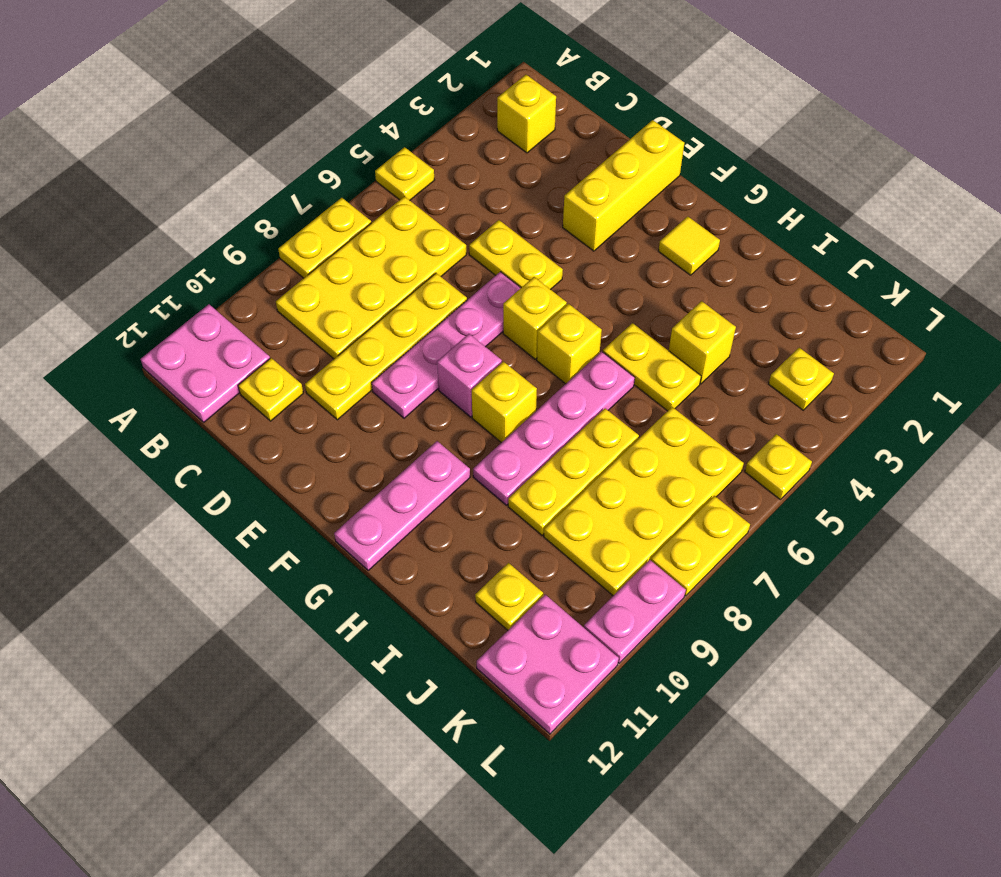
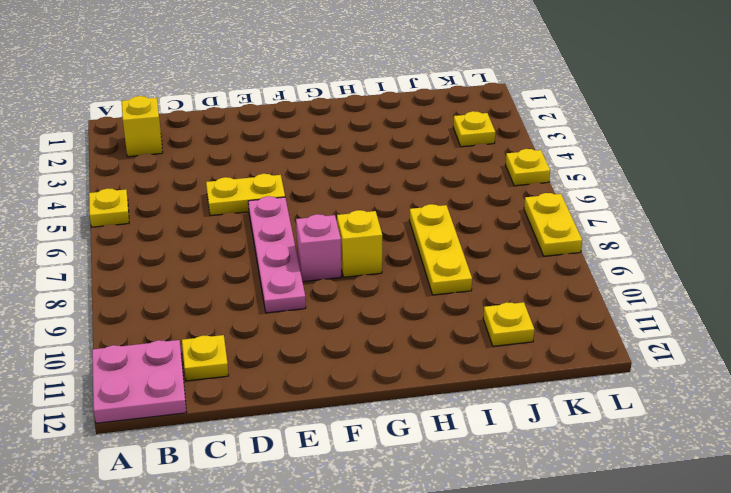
none -> yellow 1x2 plate [278,198,371,278]
none -> yellow 2x4 plate [276,196,466,359]
none -> yellow 1x4 plate [305,273,467,420]

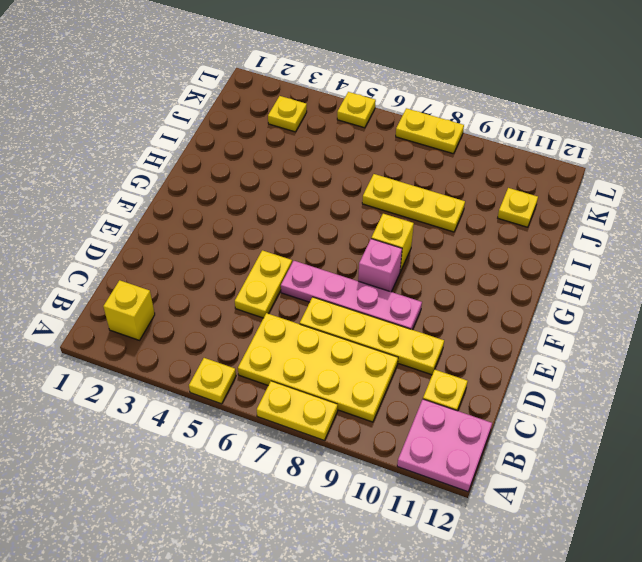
none -> yellow 1x3 brick [563,120,684,251]
none -> yellow 1x1 brick [503,277,567,359]
none -> yellow 1x1 tile [659,216,720,275]

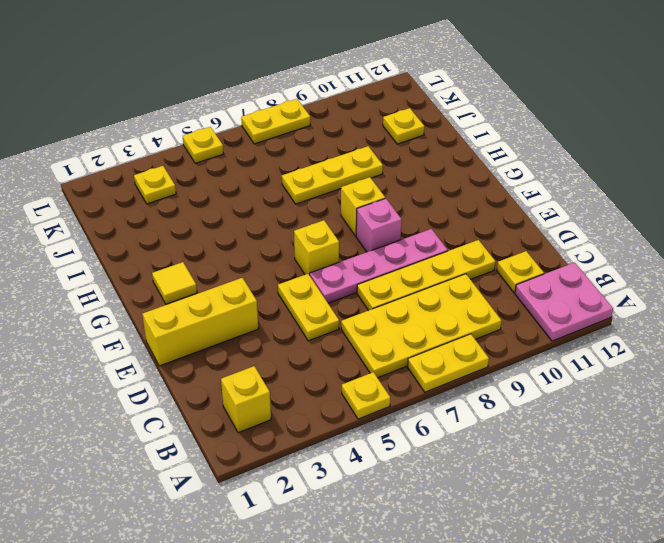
none -> yellow 1x1 brick [537,304,602,384]
none -> pink 1x3 plate [334,441,470,570]
none -> yellow 1x2 plate [603,323,701,411]

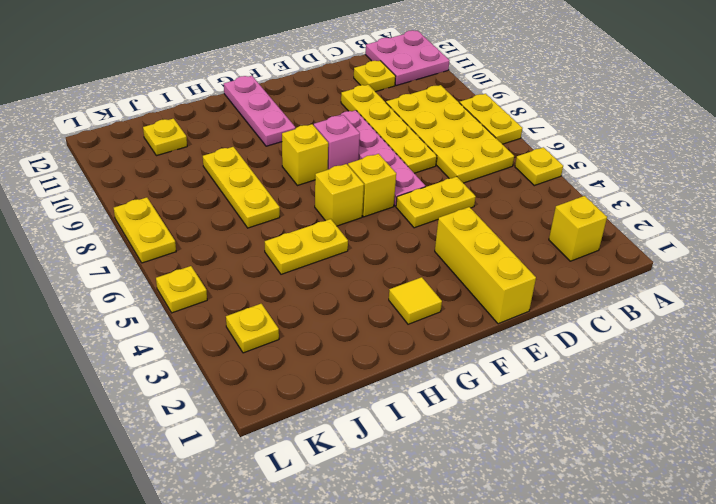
none -> pink 1x4 plate [473,351,635,505]
none -> yellow 1x1 brick [669,301,736,384]
none -> yellow 2x4 plate [544,407,744,596]

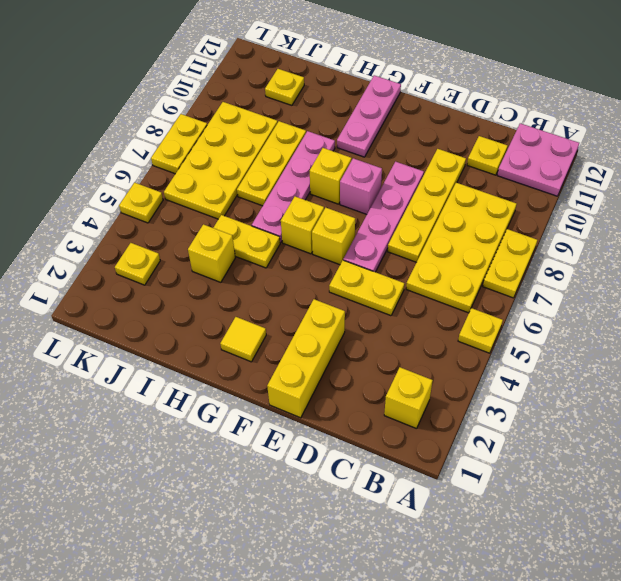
none -> pink 2x2 plate [477,595,619,734]
none -> pink 1x2 plate [584,560,686,663]

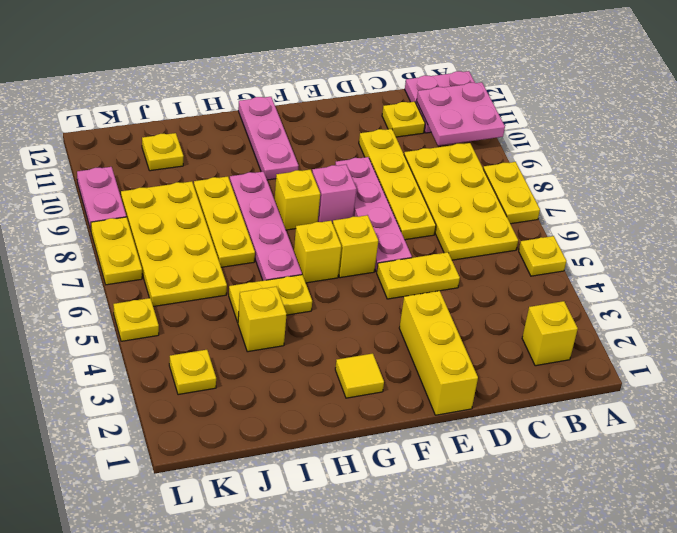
pink 2x2 plate [417,82,505,146] -> pink 2x2 plate moved to [477,595,619,734]

